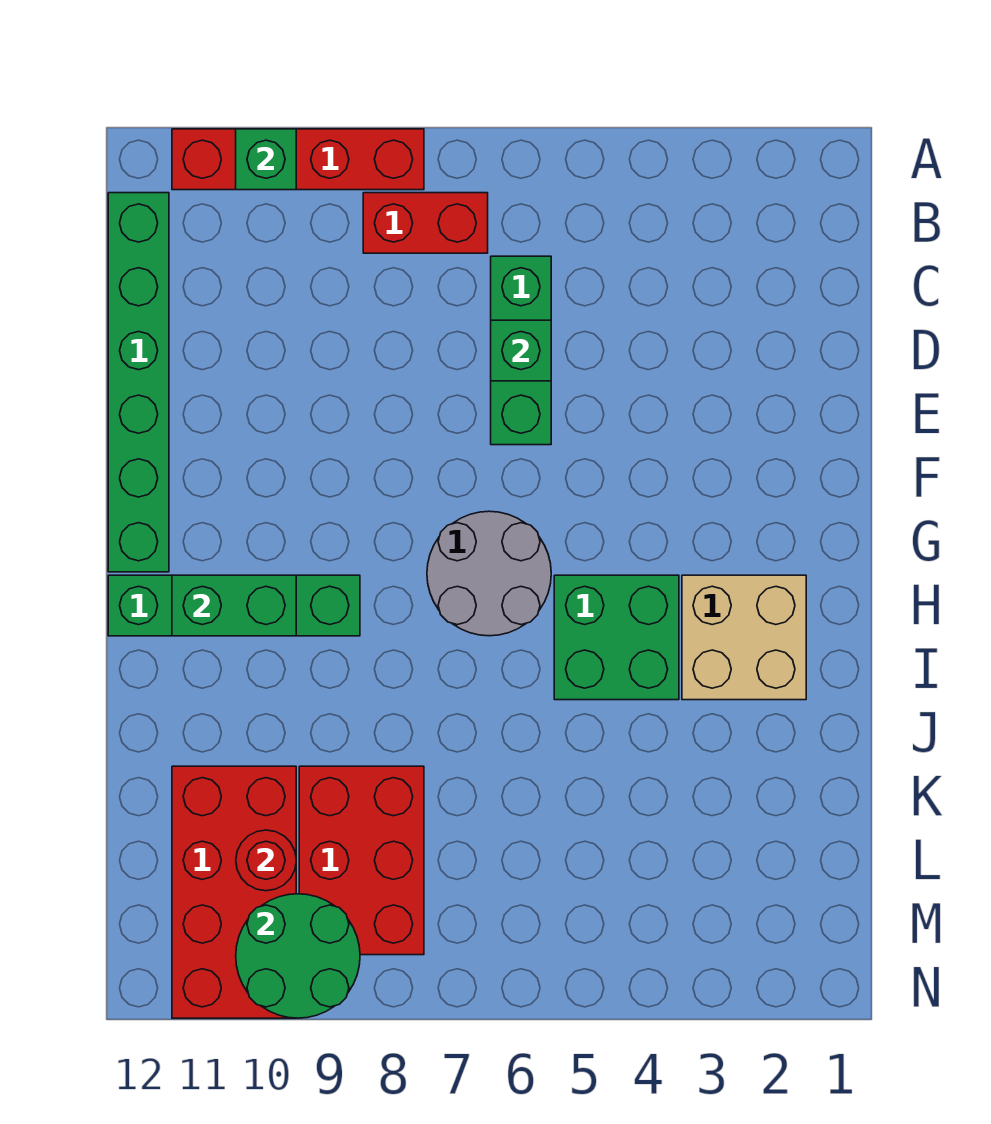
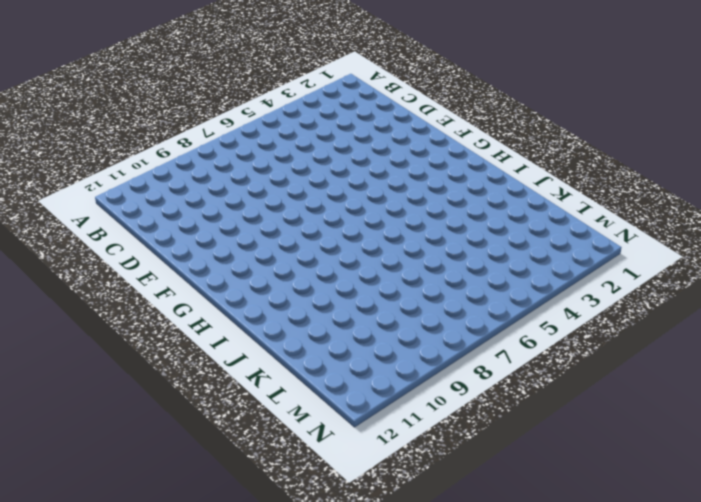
none -> red 1x4 brick [172,129,424,190]
none -> red 1x2 brick [363,193,488,253]
none -> green 1x6 brick [108,193,169,572]

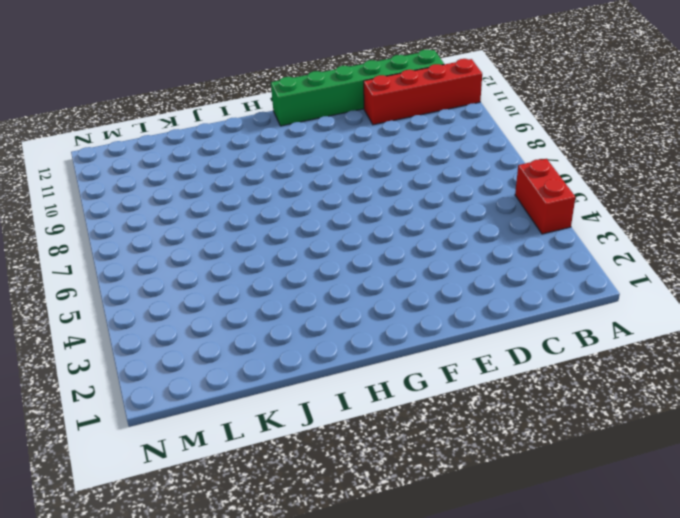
red 1x2 brick [515,159,575,234] -> red 1x2 brick moved to [363,193,488,253]
red 1x4 brick [364,59,482,125] -> red 1x4 brick turned to [172,129,424,190]
none -> green 1x3 brick [491,256,551,445]
none -> grey 2x2 round brick [427,511,551,636]
none -> tan 2x2 brick [682,575,806,700]

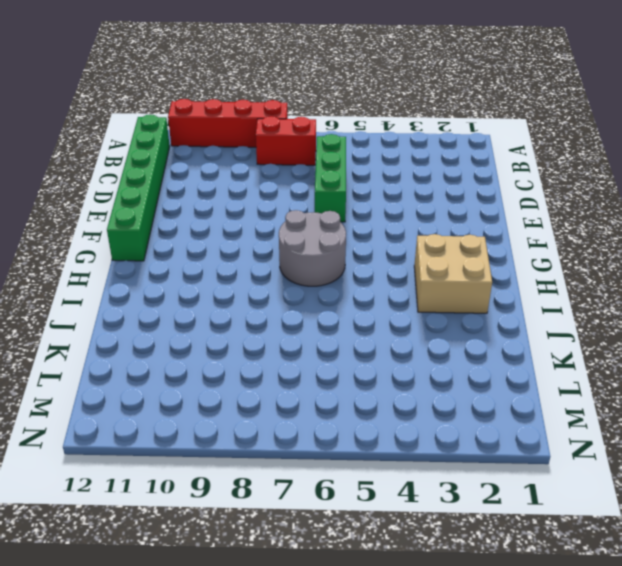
none -> green 2x2 brick [554,575,679,700]
none -> green 1x4 brick [108,575,360,636]
none -> red 2x3 brick [299,766,424,955]

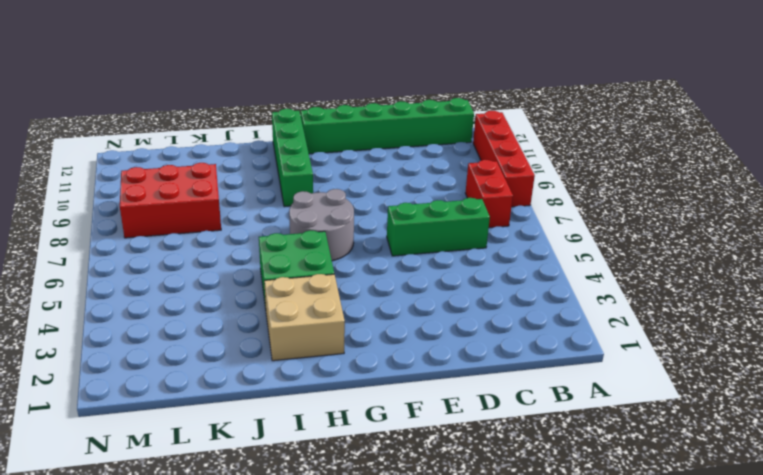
none -> red 2x4 brick [172,766,296,1018]
none -> green 1x1 brick [236,129,296,190]
none -> green 1x1 brick [491,320,551,381]

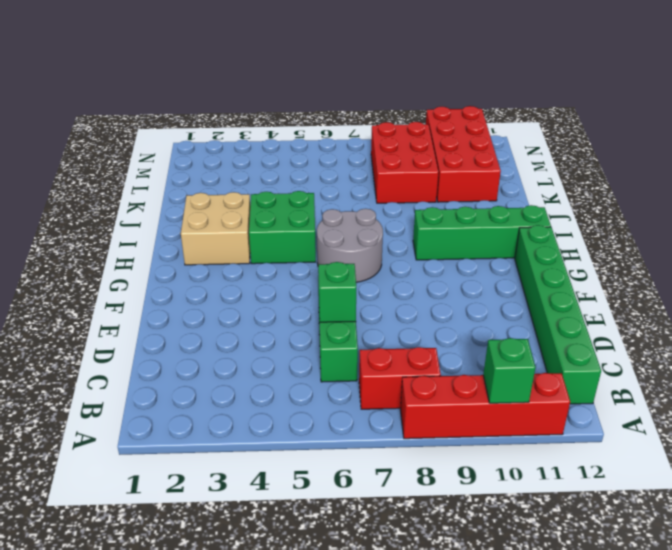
none -> green 1x2 brick [172,575,296,636]
none -> red 1x1 round brick [236,830,296,891]
none -> green 2x2 round brick [236,894,360,1018]

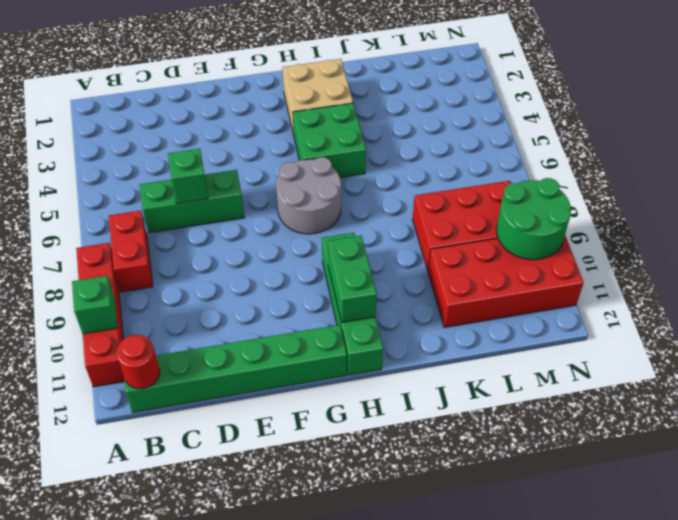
red 1x1 round brick [117,335,160,389] -> red 1x1 round brick moved to [236,830,296,891]

